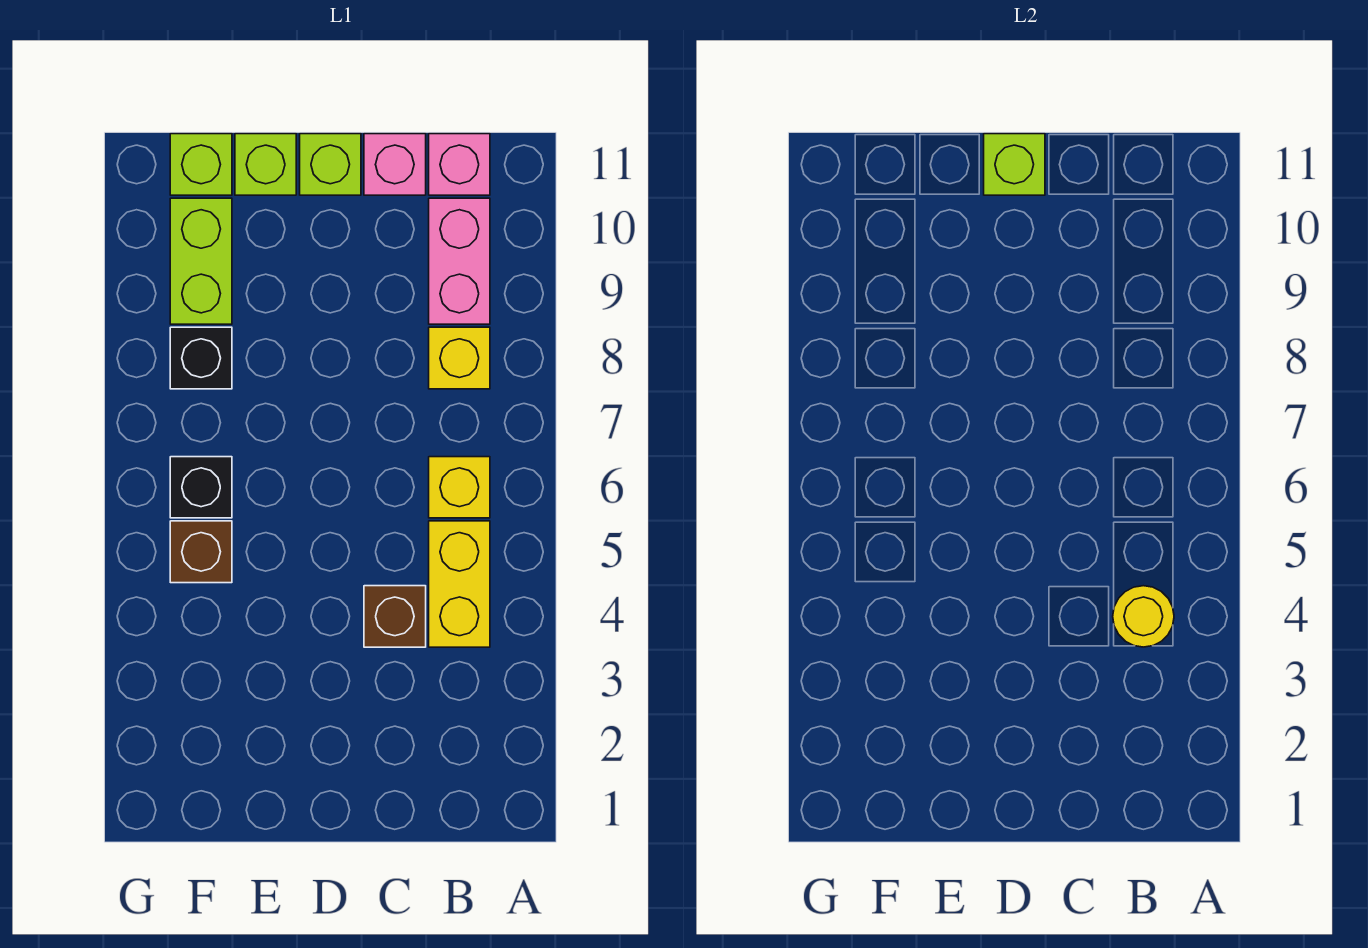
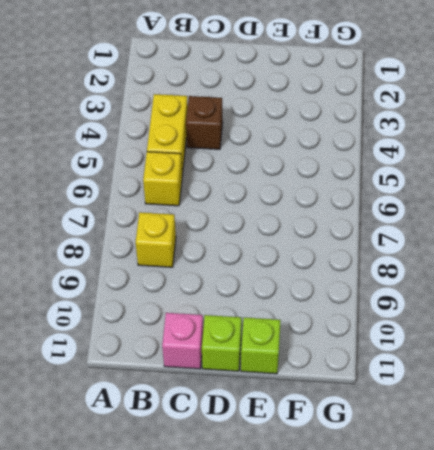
none -> pink 1x2 brick [429,198,490,324]
none -> pink 1x1 brick [429,134,490,195]
none -> brown 1x1 brick [170,521,232,583]

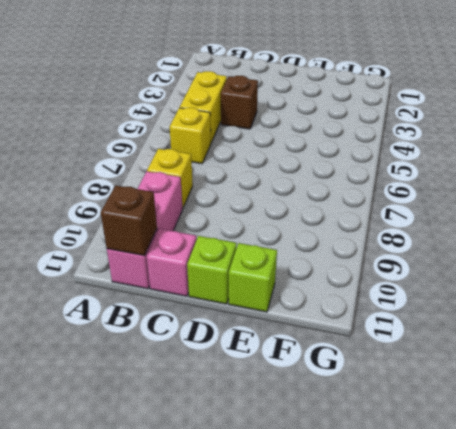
brown 1x1 brick [101,186,157,256] -> brown 1x1 brick moved to [170,521,232,583]
none -> black 1x1 brick [170,457,232,518]
none -> black 1x1 brick [170,327,232,389]
none -> lime 1x2 brick [170,198,232,324]

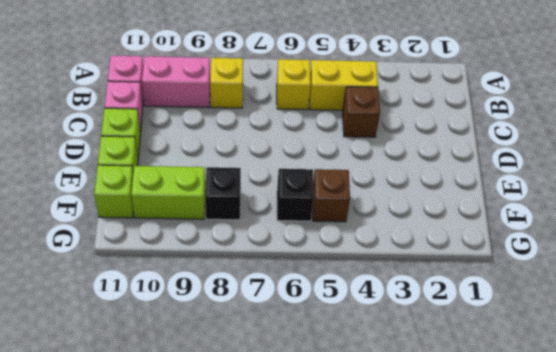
none -> yellow 1x1 round brick [1113,586,1174,647]
none -> lime 1x1 brick [984,134,1045,195]

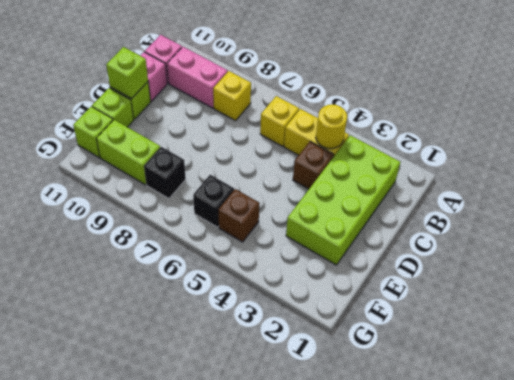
lime 2x4 brick [286,135,400,265] -> none

